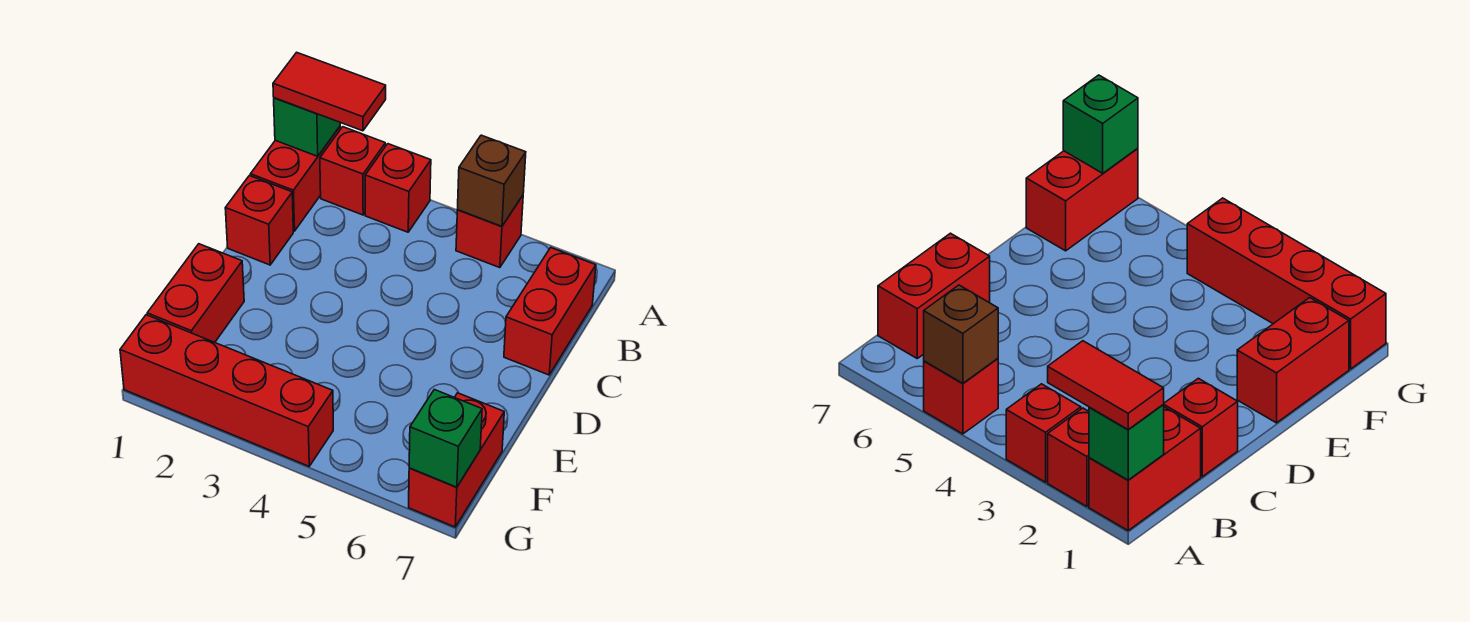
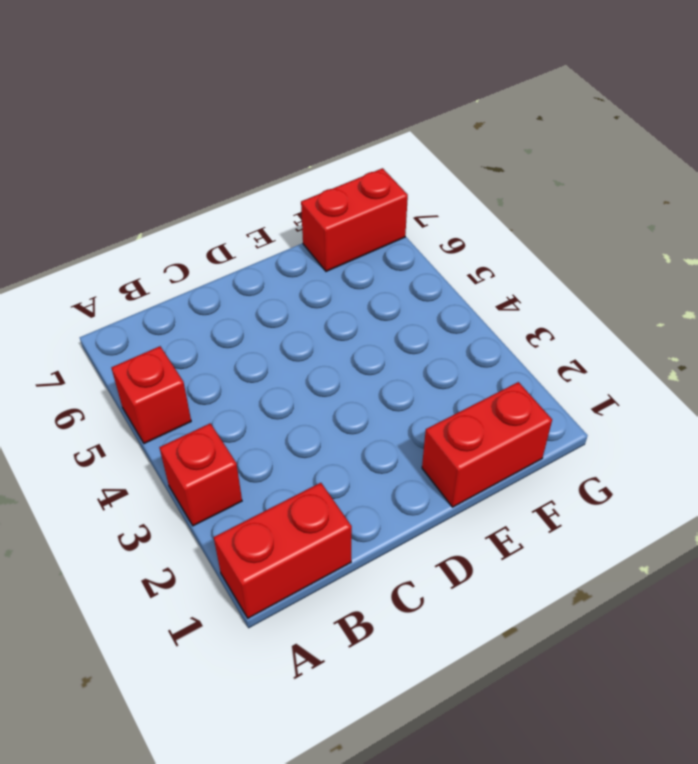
none -> red 1x1 brick [320,127,385,215]
none -> red 1x2 brick [504,248,596,375]
none -> red 1x1 brick [225,176,293,265]

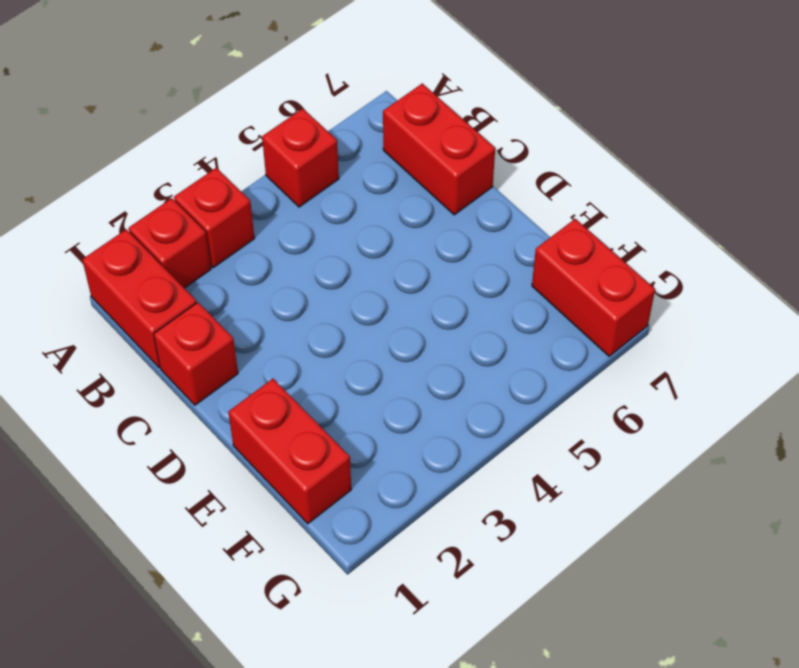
none -> red 1x4 brick [120,315,333,466]
none -> green 1x1 brick [274,98,340,156]
none -> brown 1x1 brick [457,135,526,226]

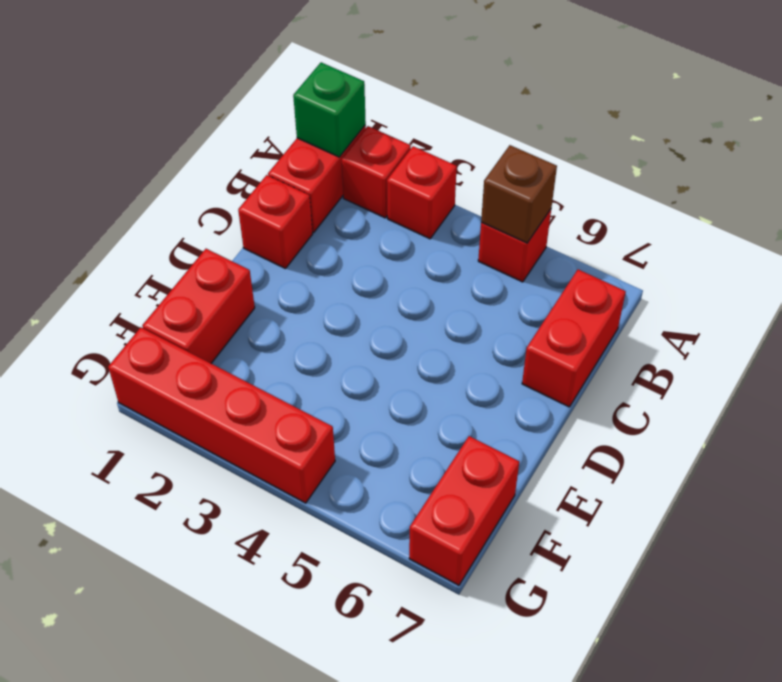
none -> green 1x1 brick [409,390,482,487]
none -> red 1x2 tile [273,52,386,131]

